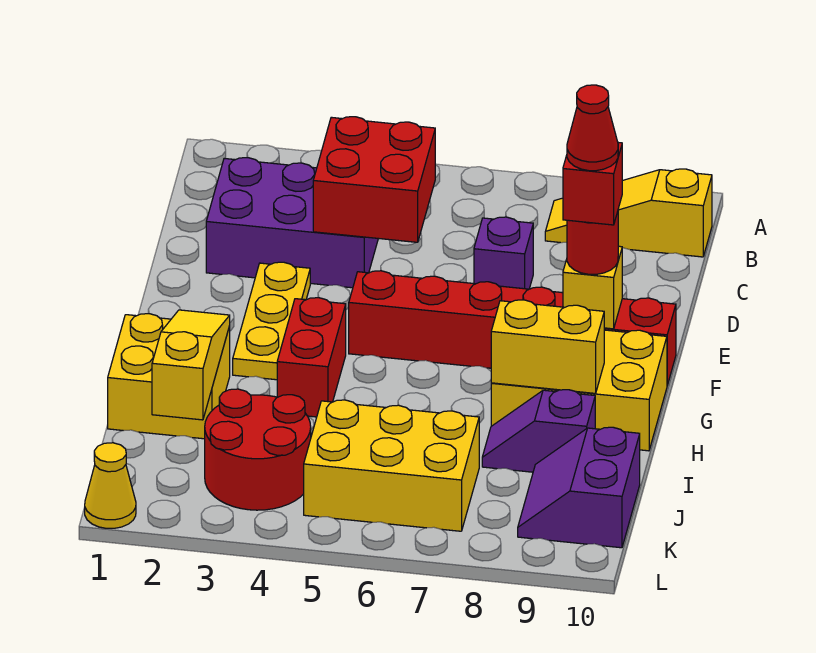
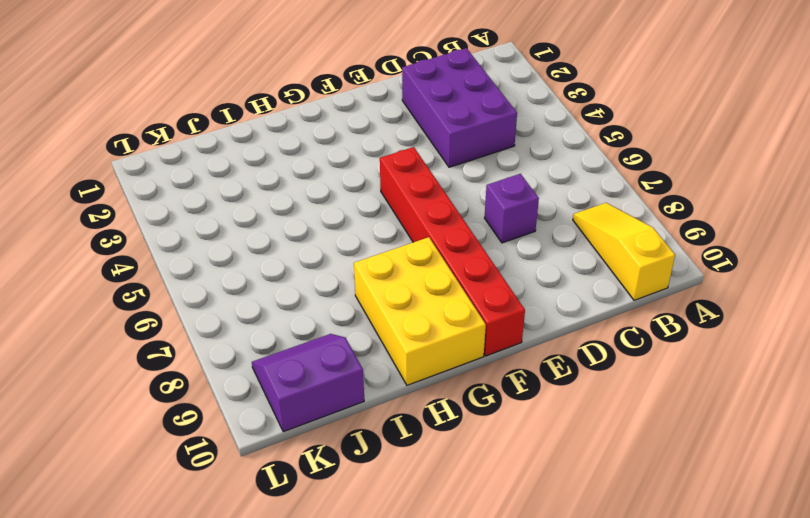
none -> yellow 1x3 plate [233,262,310,380]
none -> red 1x2 brick [277,298,346,417]
none -> yellow 2x2 brick [108,314,230,439]

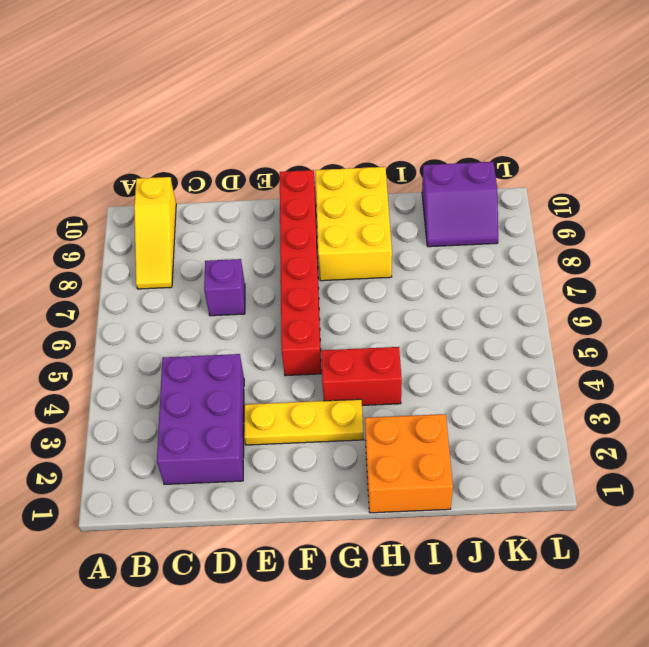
orange 2x2 brick [365,414,453,513] -> yellow 2x2 brick [108,314,230,439]
none -> purple 1x2 slope [482,390,595,472]
none -> red 2x2 round brick [205,389,311,510]
none -> yellow 2x3 brick [304,400,479,531]

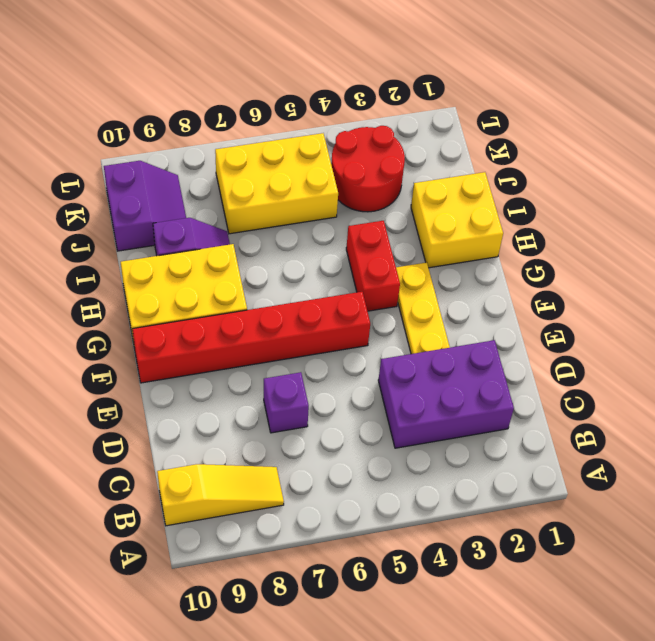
none -> yellow 1x1 cone [85,443,136,528]
none -> red 2x2 brick [313,117,435,242]
none -> yellow 1x1 brick [563,246,622,329]

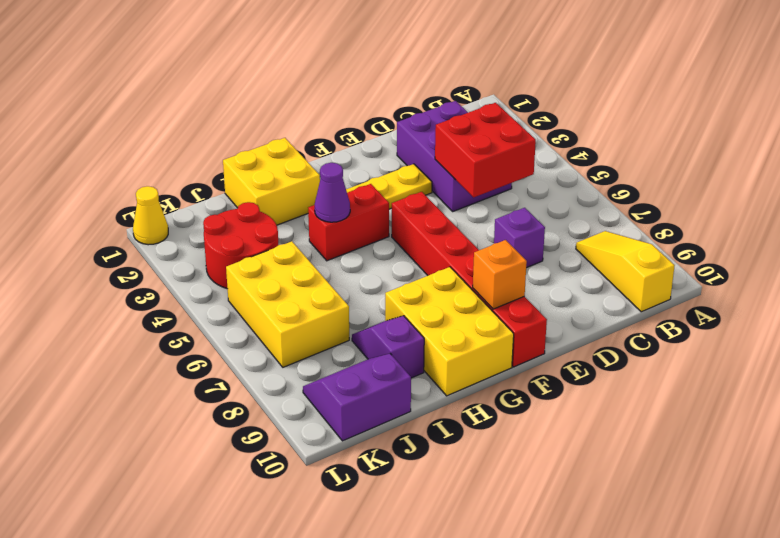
orange 1x1 brick [473,240,527,309] -> yellow 1x1 brick [563,246,622,329]
purple 1x1 cone [315,163,350,222] -> none
none -> yellow 1x3 slope [152,310,230,420]
none -> yellow 1x2 brick [491,300,604,393]
none -> red 1x1 round brick [567,212,618,274]

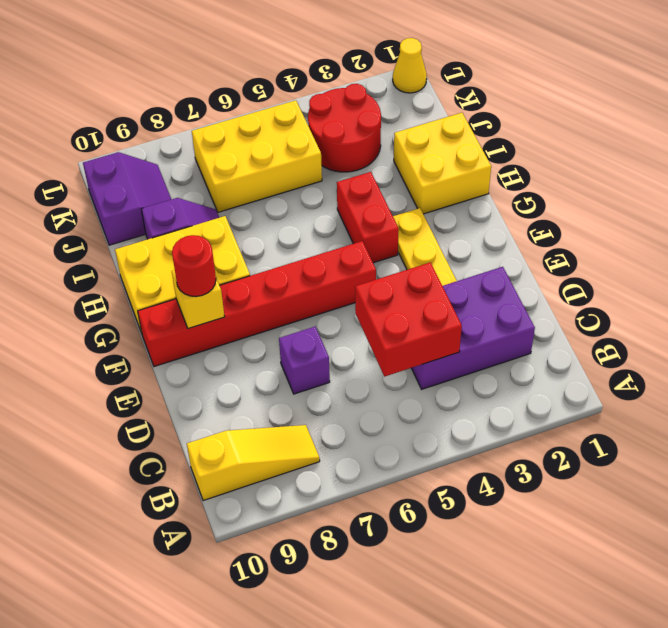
none -> yellow 1x3 slope [152,310,230,420]
none -> yellow 1x2 brick [491,300,604,393]
none -> red 1x1 brick [563,143,622,225]

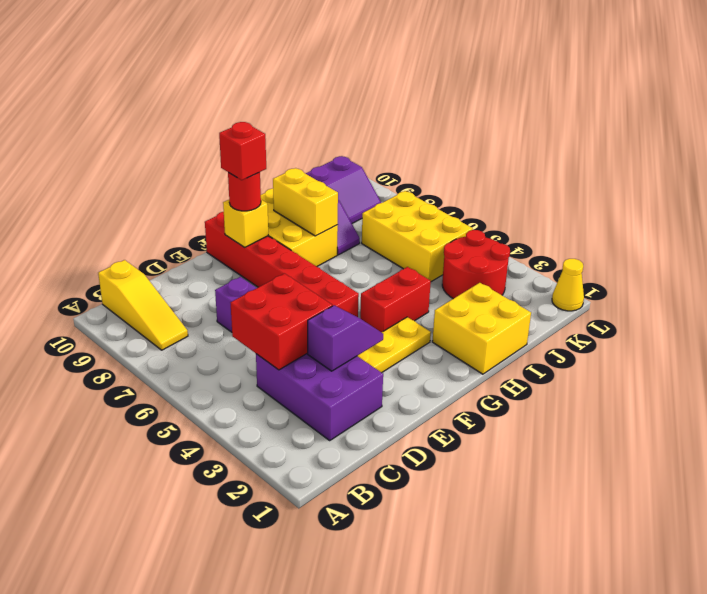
purple 1x2 slope [308,305,383,371] -> none
none -> yellow 1x3 slope [152,310,230,420]
none -> red 1x1 cone [567,85,618,171]

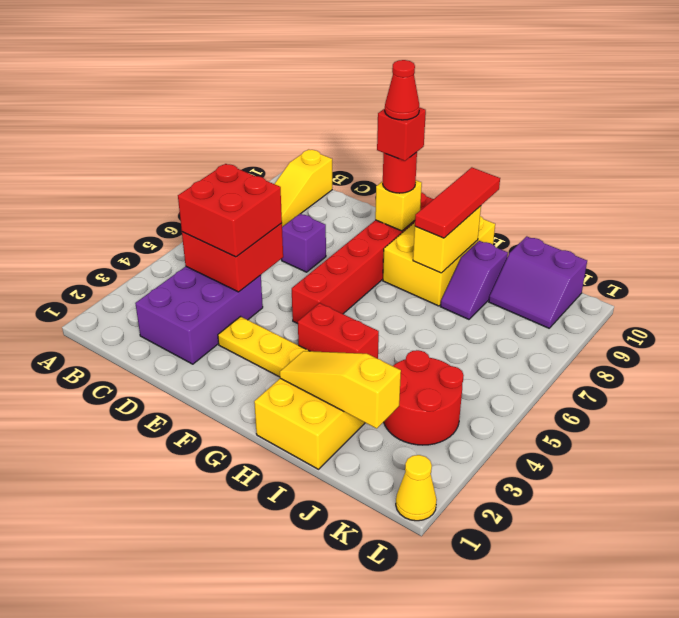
red 2x2 brick [178,164,282,257] -> none
red 1x3 tile [415,167,500,238] -> none
none -> yellow 2x3 brick [304,400,479,531]

